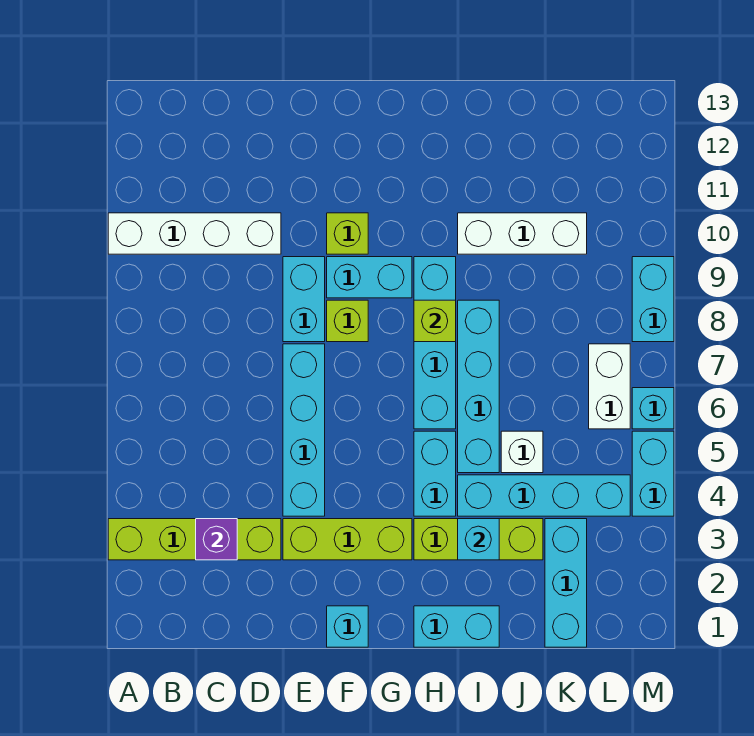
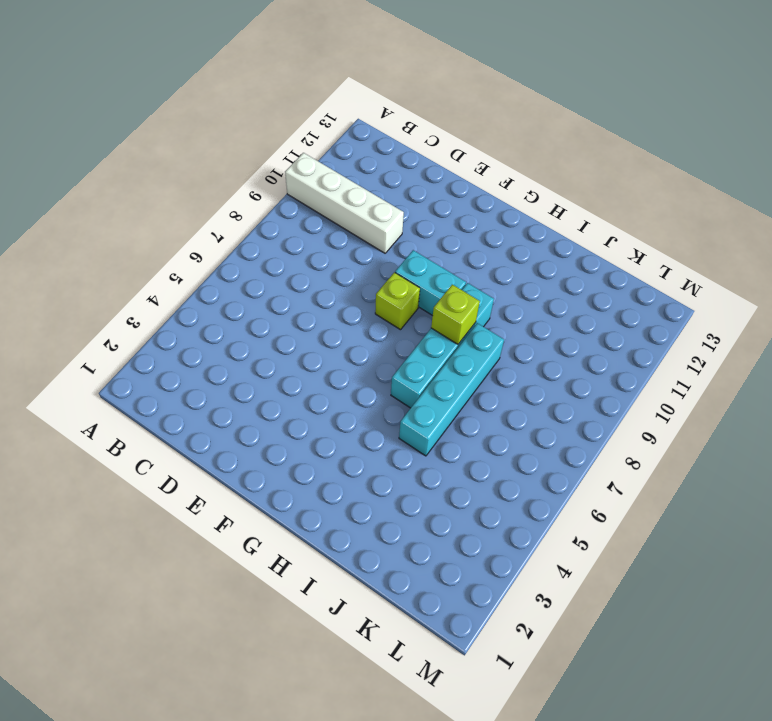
none -> lime 1x4 brick [108,519,281,560]
none -> lime 1x3 brick [283,519,412,560]
none -> cyan 1x4 brick [283,344,325,516]

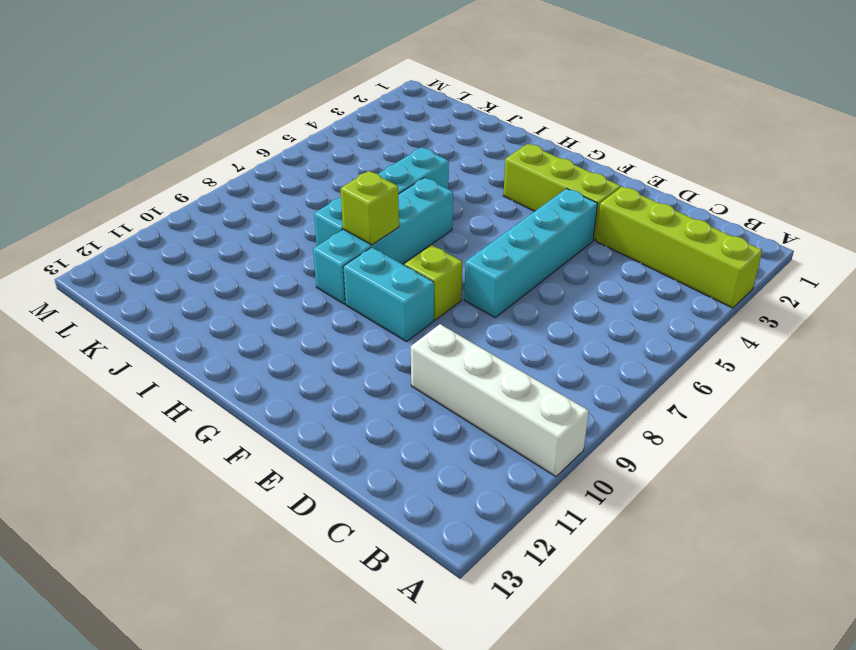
none -> cyan 1x2 brick [283,257,325,342]
none -> cyan 1x1 brick [327,606,368,647]
none -> lime 1x1 brick [327,213,368,254]

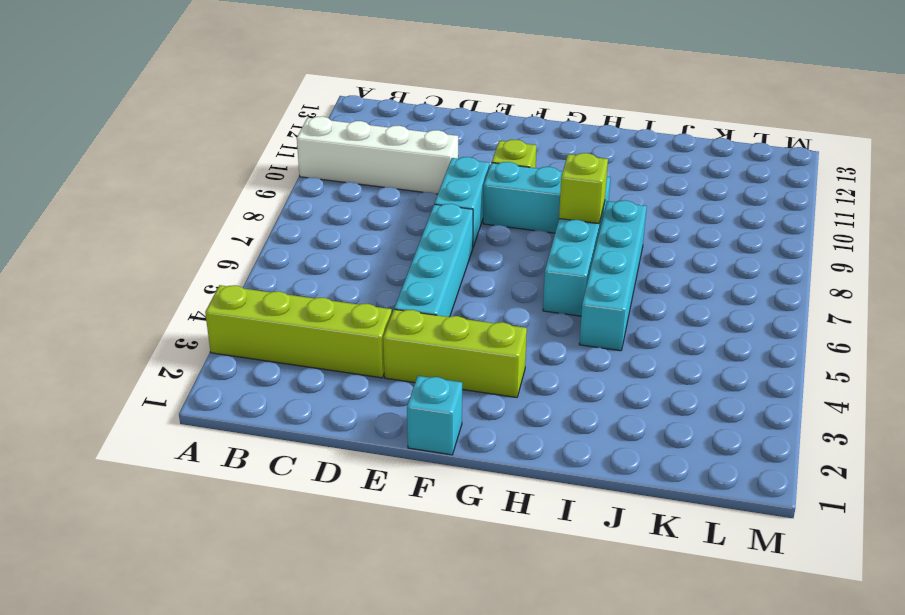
none -> lime 1x1 brick [327,300,368,342]
none -> cyan 1x2 brick [414,606,499,647]
none -> lime 1x3 brick [414,519,543,560]

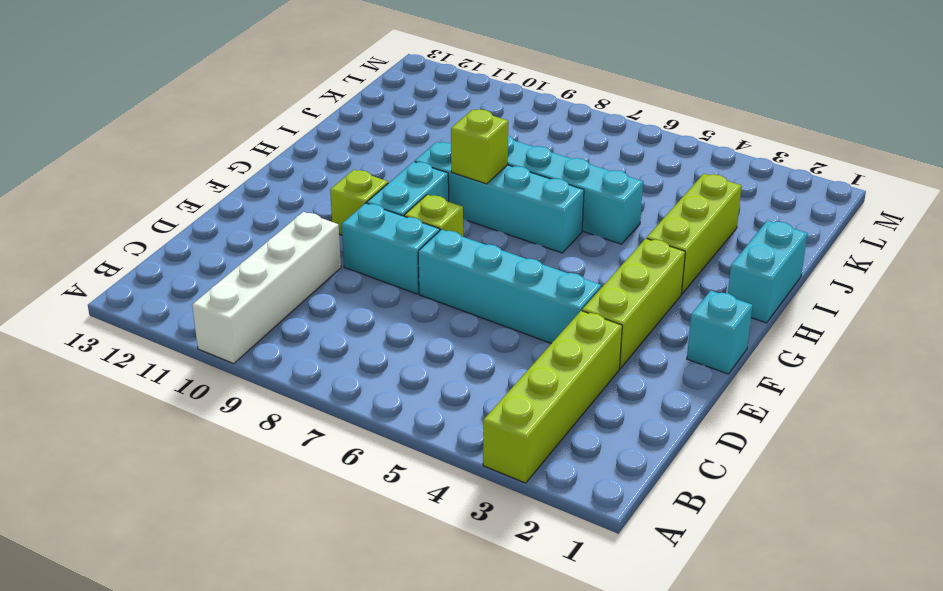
none -> cyan 1x2 brick [414,431,456,516]
none -> cyan 1x4 brick [458,475,630,516]
none -> white 1x3 brick [458,213,587,254]

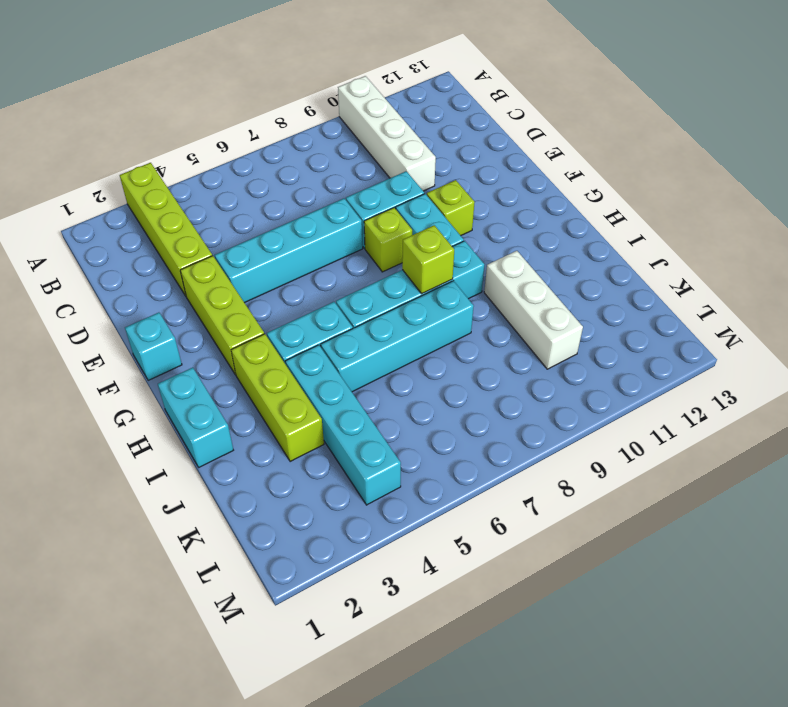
none -> white 1x1 brick [501,431,543,473]
none -> cyan 1x3 brick [545,519,587,647]
none -> white 1x2 brick [589,344,630,429]

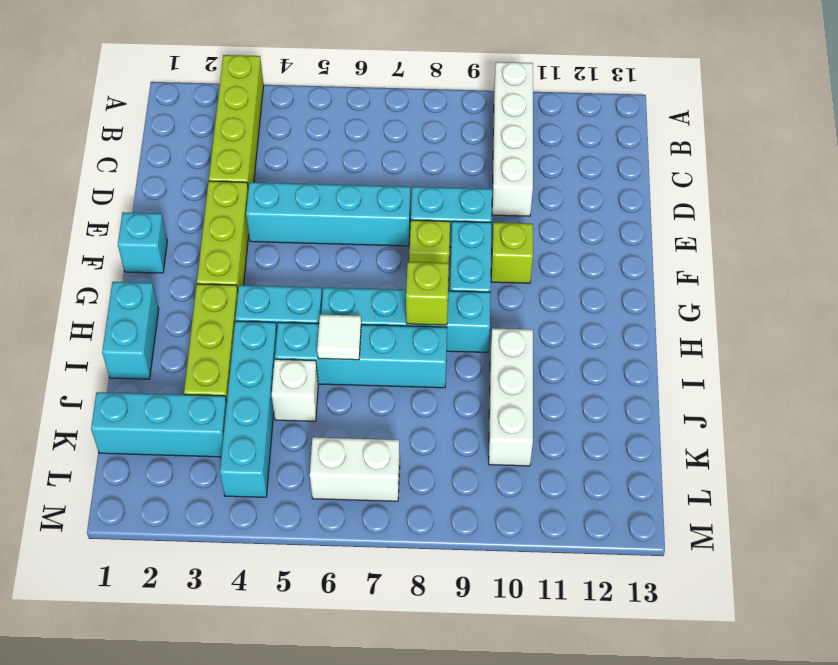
white 1x1 tile [317,315,361,360] -> none
none -> cyan 1x2 brick [632,431,674,516]
none -> cyan 1x1 brick [632,388,674,429]
none -> cyan 1x2 brick [632,257,674,342]

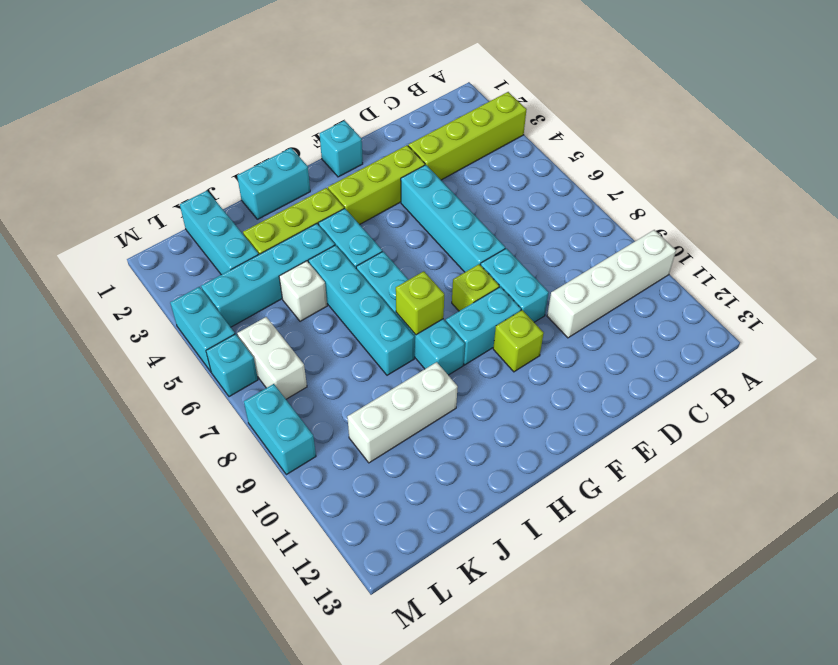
none -> purple 1x1 brick [196,519,237,560]
none -> cyan 1x1 brick [458,519,499,560]

